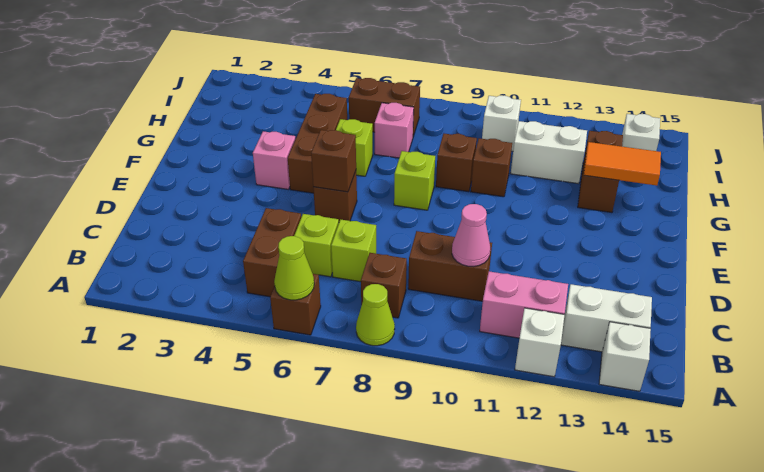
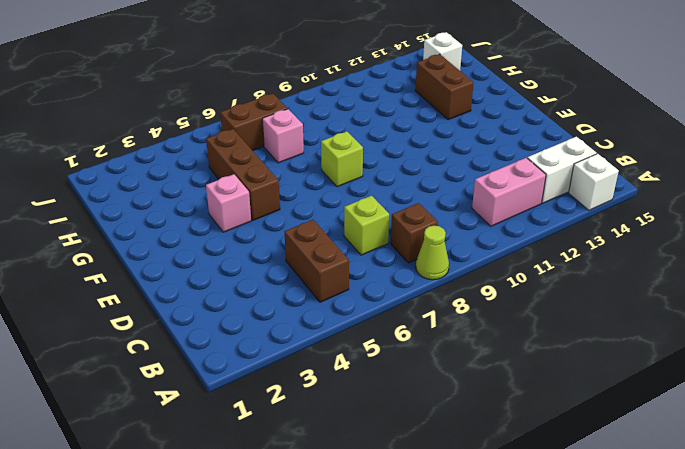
none -> brown 1x1 brick [270,274,321,335]
none -> white 1x1 brick [515,308,565,377]
none -> lime 1x1 brick [294,214,339,277]

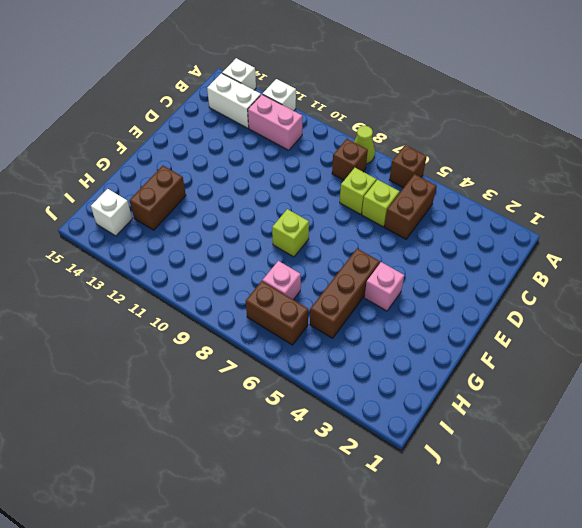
none -> brown 1x2 brick [408,231,492,301]
none -> brown 1x1 brick [313,171,357,222]
none -> lime 1x1 brick [336,119,373,176]

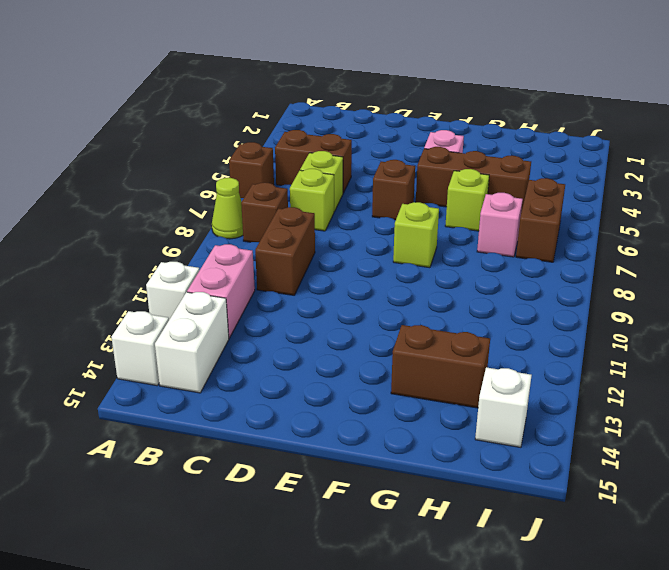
none -> brown 1x1 brick [436,134,477,192]
none -> brown 1x1 brick [471,138,512,197]
none -> white 1x2 brick [511,121,587,184]

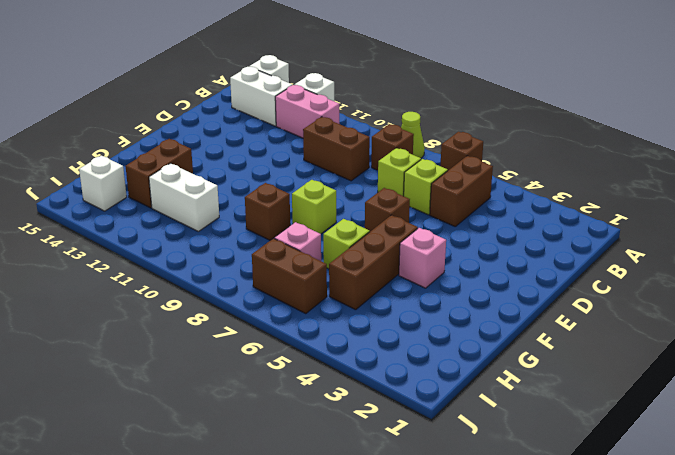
none -> brown 1x1 brick [471,138,512,197]
none -> white 1x1 brick [482,95,521,151]
none -> lime 1x1 cone [274,236,314,300]

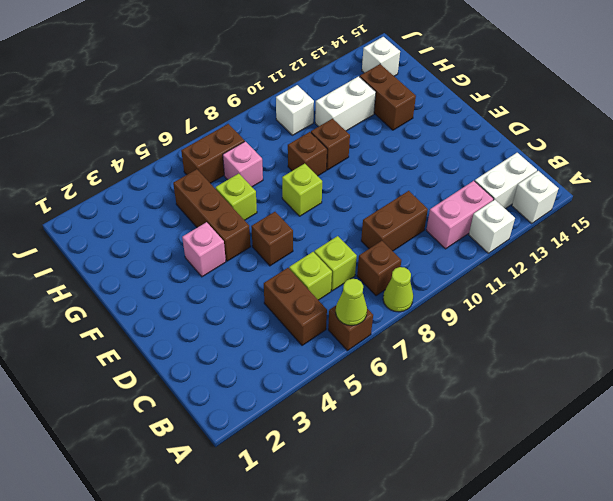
none -> pink 1x1 cone [452,204,490,267]
none -> brown 1x1 brick [311,130,356,192]
none -> orange 1x2 tile [584,142,661,186]

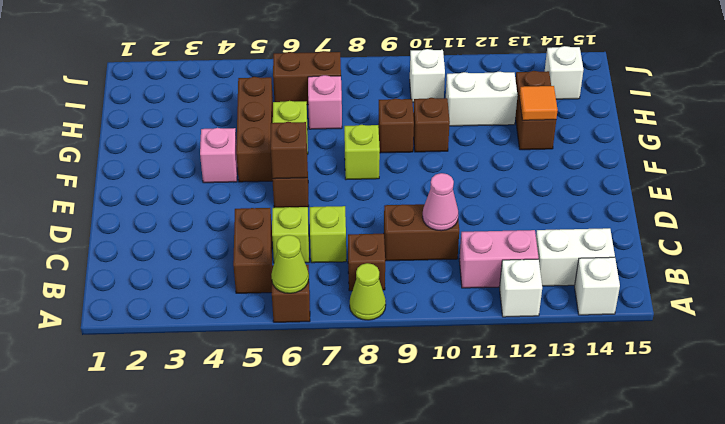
orange 1x1 tile [519,86,558,120] -> orange 1x2 tile [584,142,661,186]

